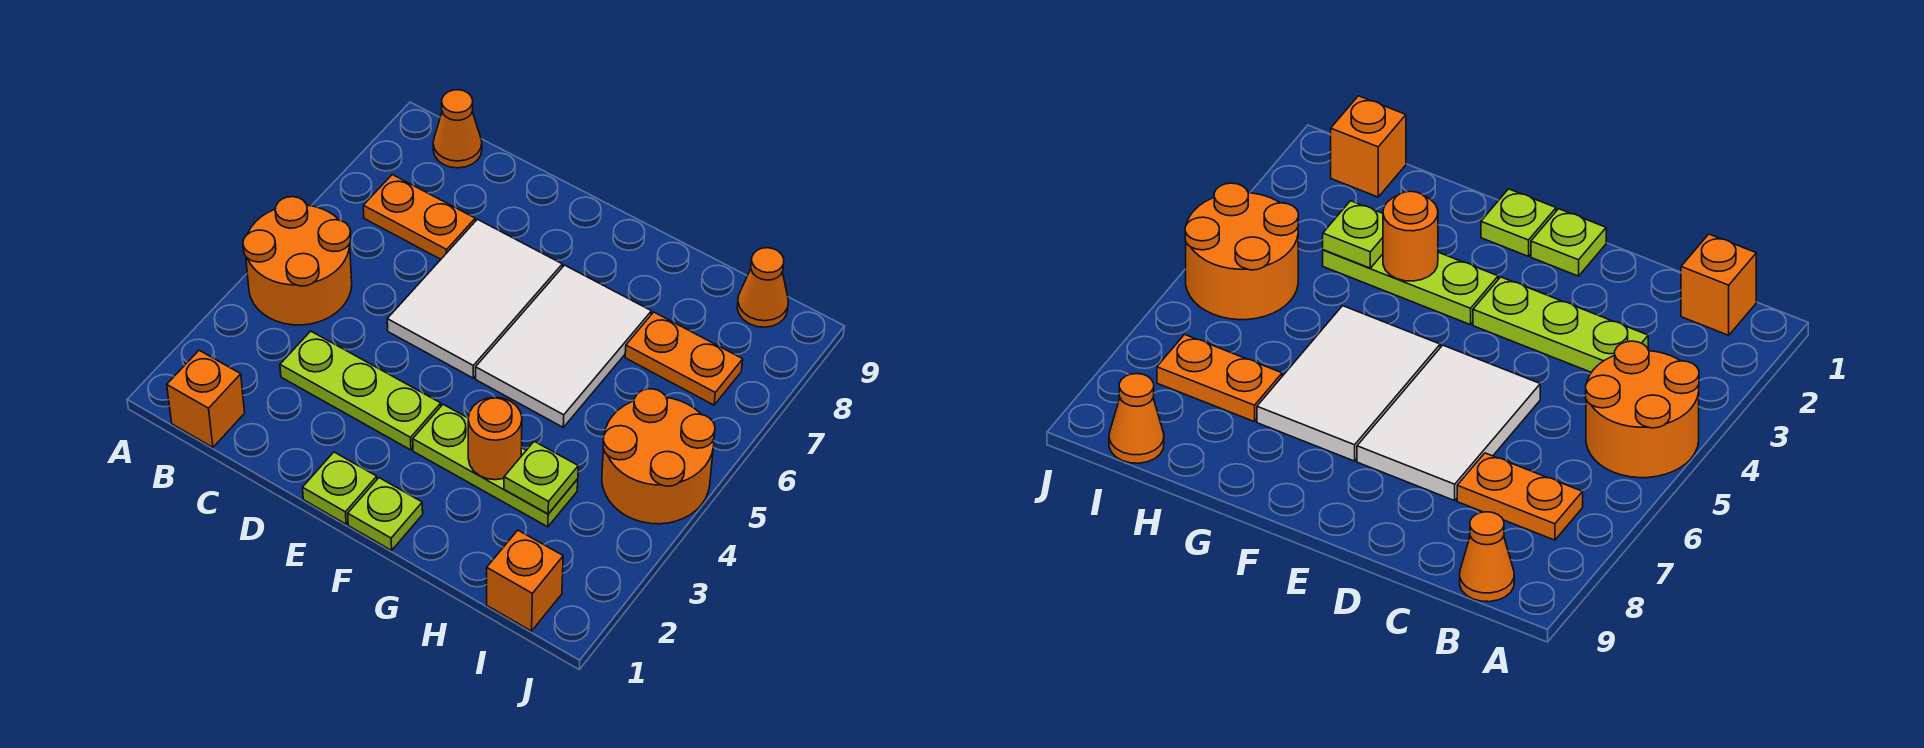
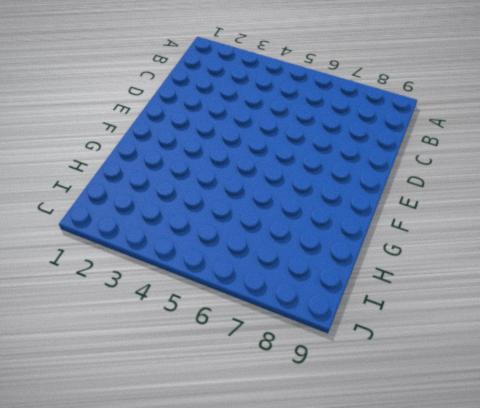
none -> orange 2x2 round brick [243,197,352,325]
none -> orange 1x1 brick [167,350,245,447]
none -> orange 1x2 plate [363,175,475,259]

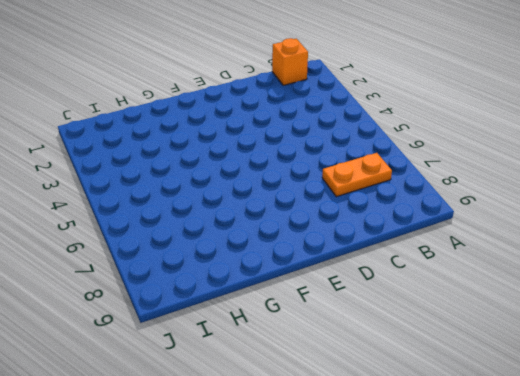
none -> orange 2x2 round brick [243,197,352,325]
none -> orange 1x1 cone [433,90,482,168]
none -> lime 1x3 plate [280,331,441,450]

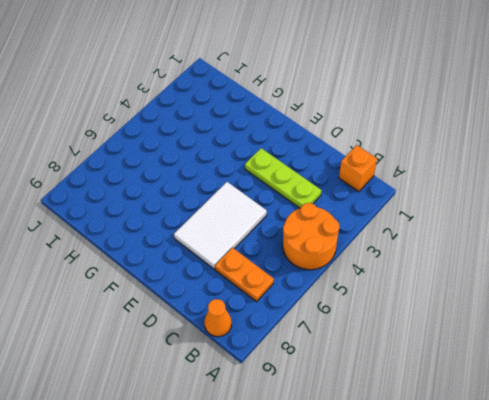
none -> lime 1x1 plate [303,452,377,524]
none -> lime 1x1 plate [348,478,423,550]
none -> lime 1x3 plate [413,404,578,527]

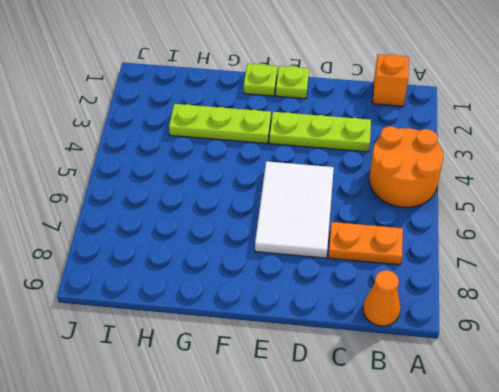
none -> white 2x3 tile [476,265,651,427]
none -> orange 1x2 plate [625,312,743,405]
none -> orange 1x1 brick [487,530,563,631]

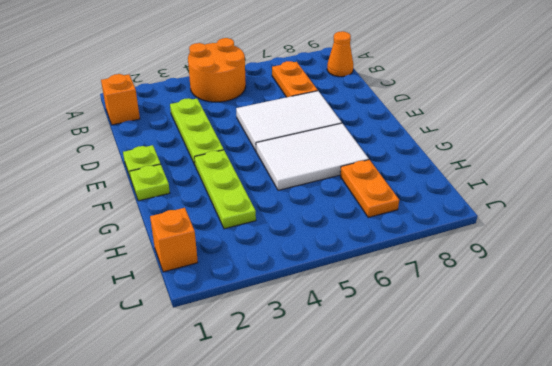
none -> orange 2x2 round brick [602,389,715,524]
none -> orange 1x1 cone [737,248,788,327]
none -> orange 1x1 round brick [468,397,522,480]

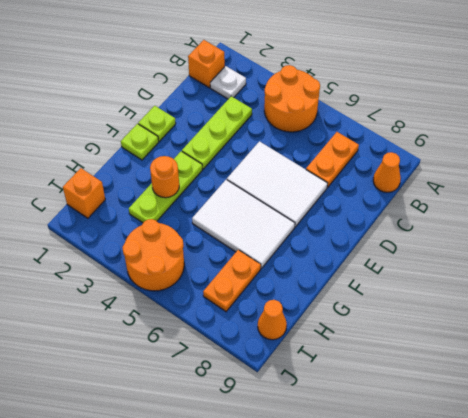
white 1x1 plate [210,66,246,99] -> none
none -> lime 1x1 plate [504,441,578,514]

